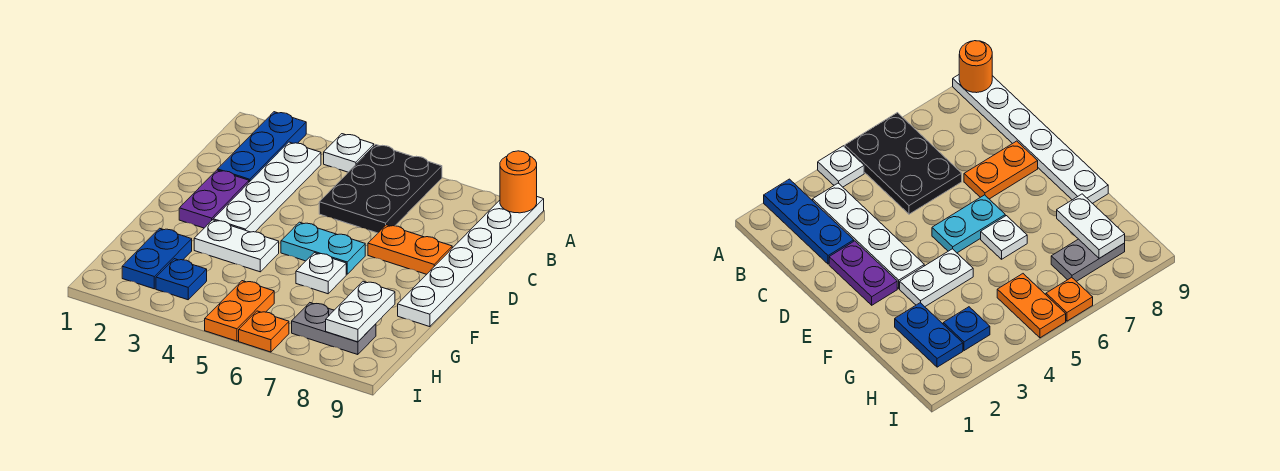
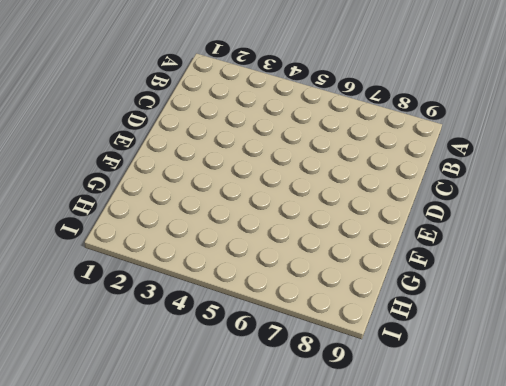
none -> blue 1x3 plate [218,112,306,182]
none -> white 1x1 plate [324,134,374,172]
none -> black 2x3 plate [319,145,442,233]

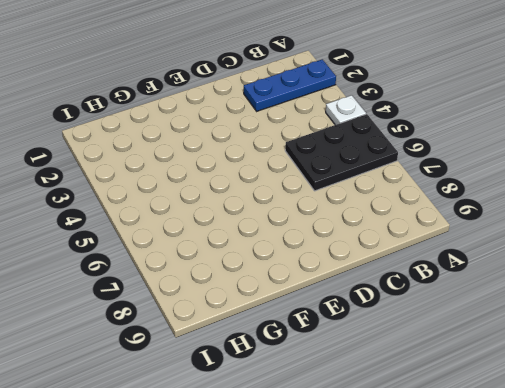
none -> white 1x6 plate [398,197,544,327]
none -> white 1x4 plate [213,142,321,232]
none -> purple 1x2 plate [179,170,249,228]

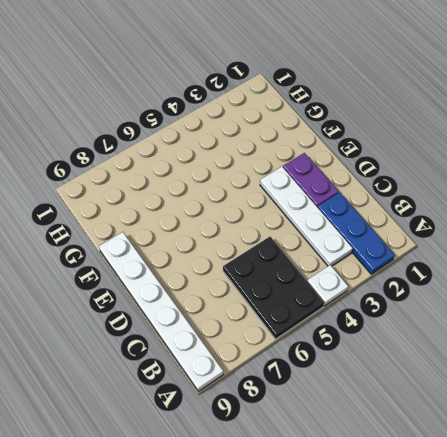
none -> orange 1x2 plate [368,225,452,274]
none -> cyan 1x2 plate [281,222,365,274]
none -> white 1x2 plate [194,220,279,272]

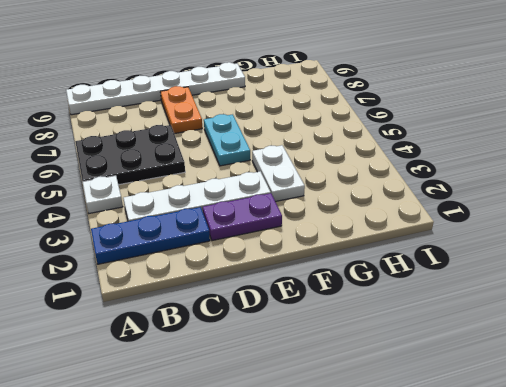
none -> white 1x1 plate [296,253,346,294]
none -> blue 1x2 plate [122,228,192,289]
none -> blue 1x1 plate [156,259,207,300]

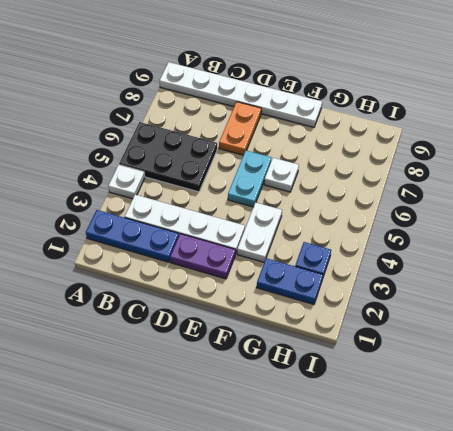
none -> orange 1x2 plate [205,281,274,341]
none -> grey 1x2 plate [292,303,376,355]
none -> orange 1x1 plate [239,311,289,352]

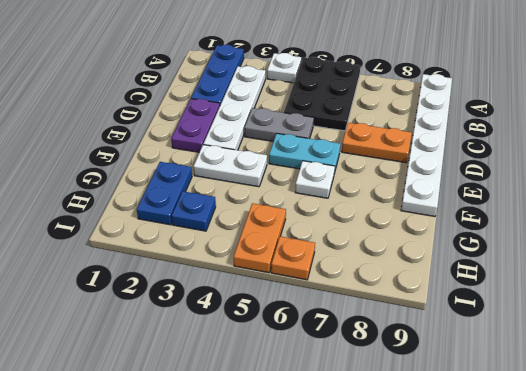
grey 1x2 plate [245,108,314,141] -> grey 1x2 plate moved to [292,303,376,355]
none -> orange 1x1 round brick [500,151,537,213]
none -> white 1x2 plate [326,281,395,342]

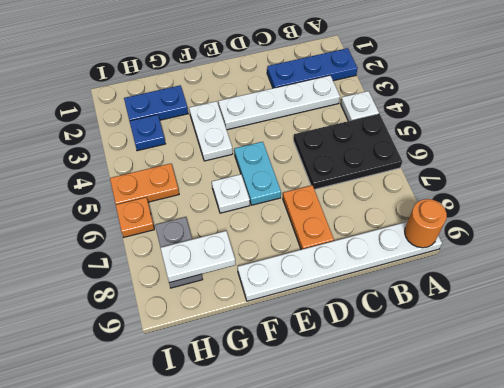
none -> purple 1x2 plate [179,170,249,228]

